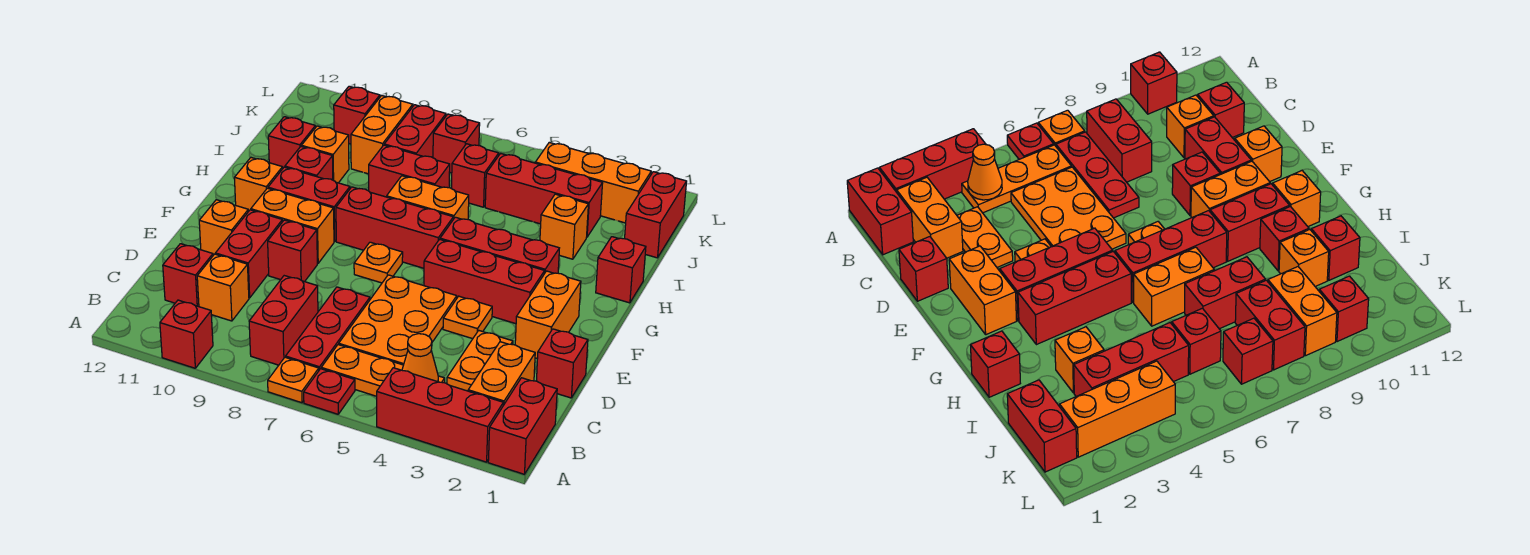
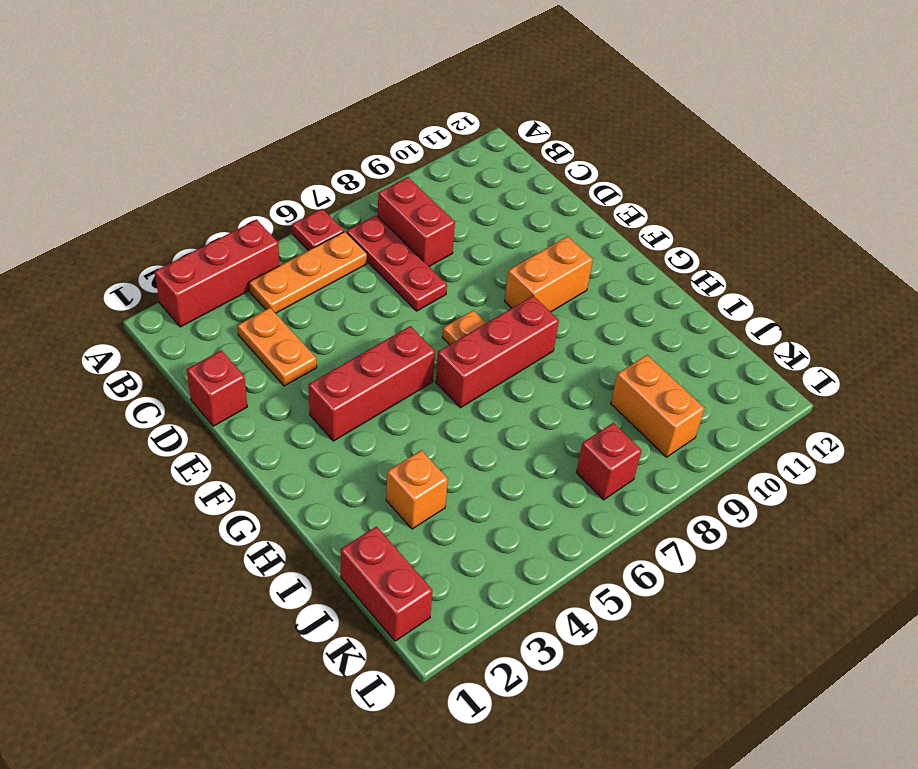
none -> red 1x2 brick [488,378,557,474]
none -> orange 1x1 plate [268,357,319,403]
none -> red 1x1 brick [160,300,213,368]
none -> orange 1x2 brick [468,342,535,405]

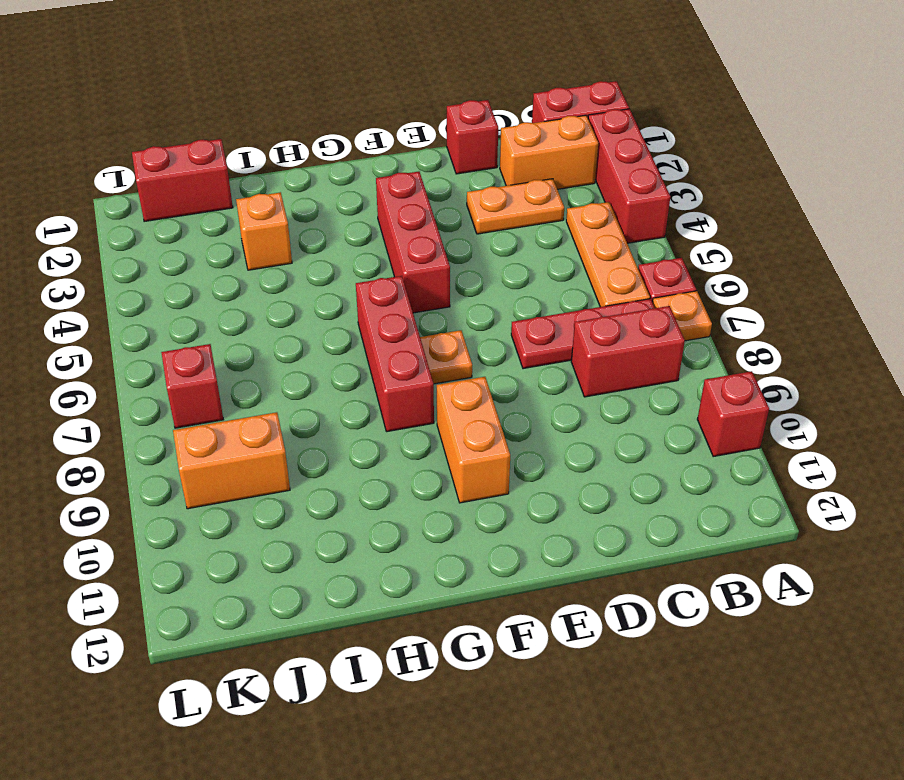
none -> orange 2x3 plate [339,275,457,365]
none -> orange 1x1 brick [197,254,249,321]
none -> red 1x1 brick [163,244,213,307]
none -> red 1x2 brick [215,210,282,298]

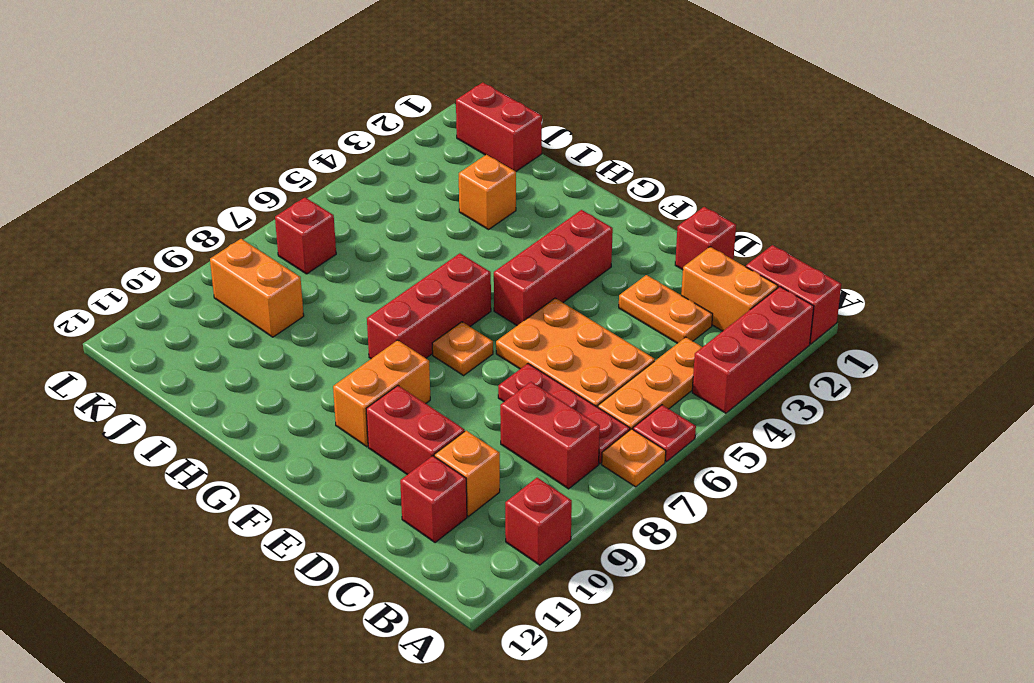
none -> orange 1x2 brick [515,271,581,359]
none -> orange 1x1 plate [443,296,492,339]
none -> red 1x1 brick [268,220,317,282]
none -> orange 1x1 brick [199,200,248,255]

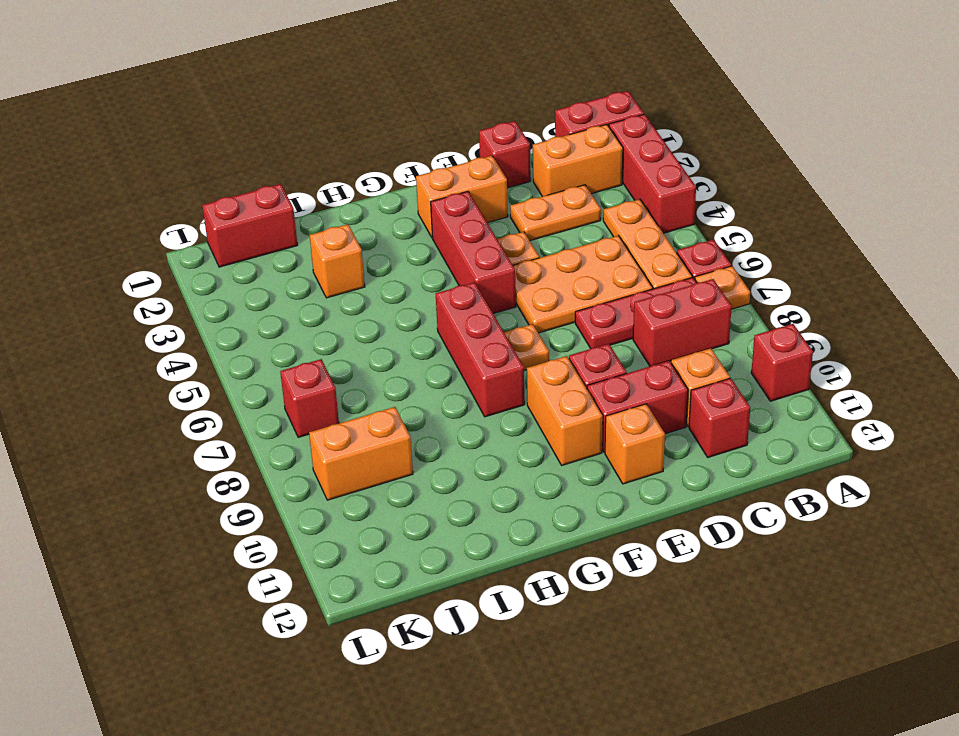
none -> red 1x3 brick [440,217,559,274]
none -> red 1x2 brick [268,167,350,241]
none -> orange 1x1 brick [234,158,283,212]
none -> red 1x1 brick [596,237,646,303]

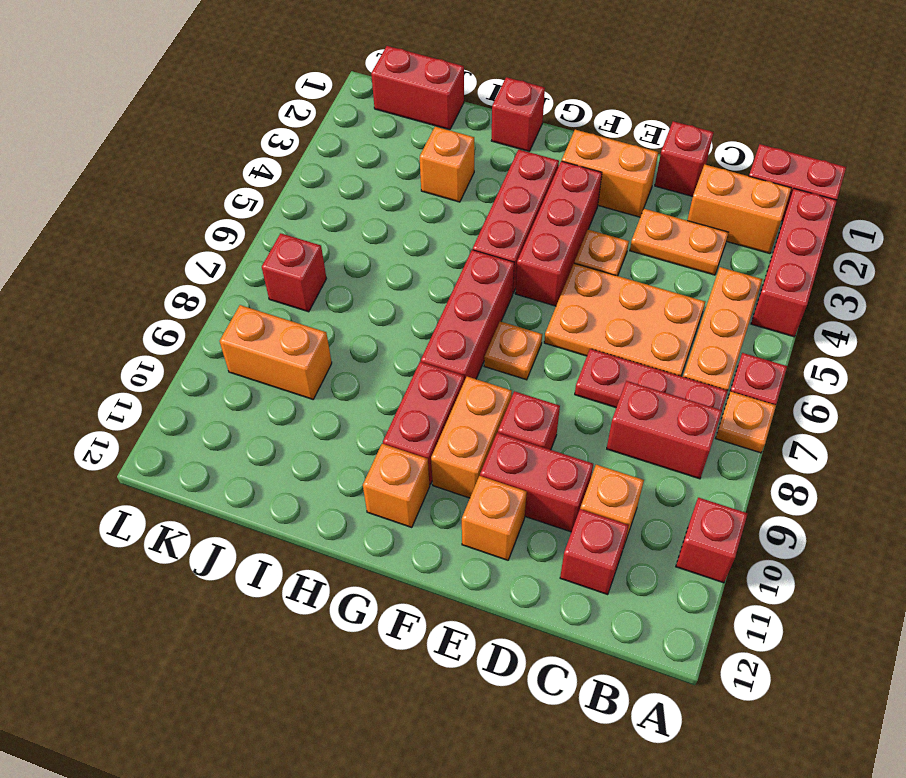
none -> orange 1x2 brick [387,176,469,219]
none -> red 1x1 brick [285,146,333,180]
none -> red 1x2 brick [369,145,450,197]
none -> orange 1x1 brick [301,126,349,183]

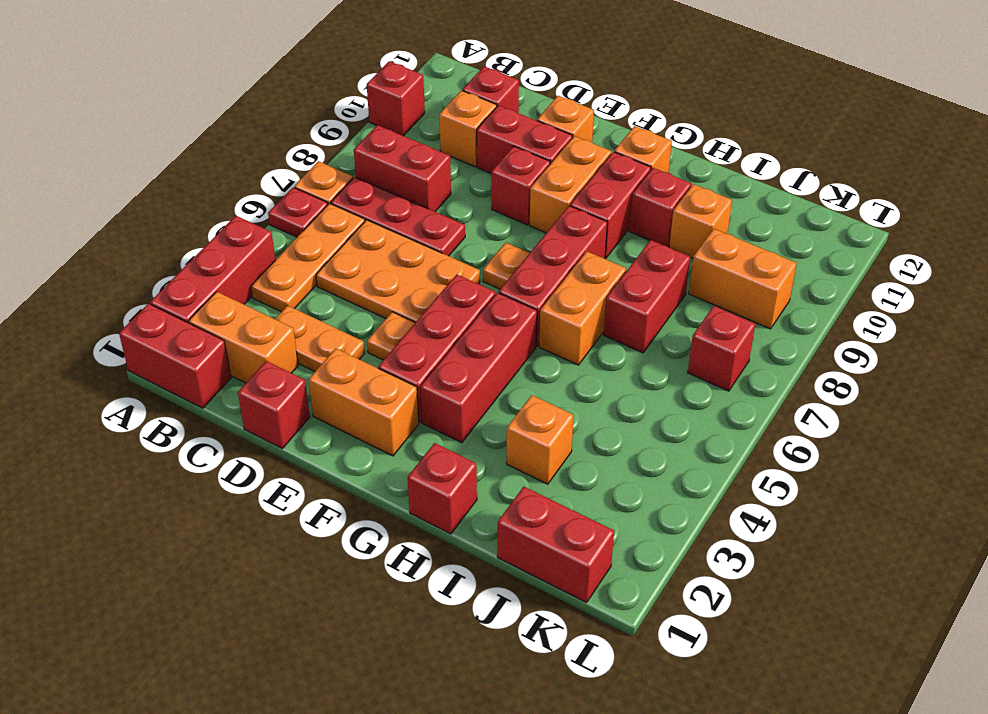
none -> red 1x1 brick [268,117,315,168]
none -> red 1x3 brick [485,153,603,237]
none -> red 1x1 brick [452,144,499,207]
none -> red 1x2 brick [384,105,446,158]

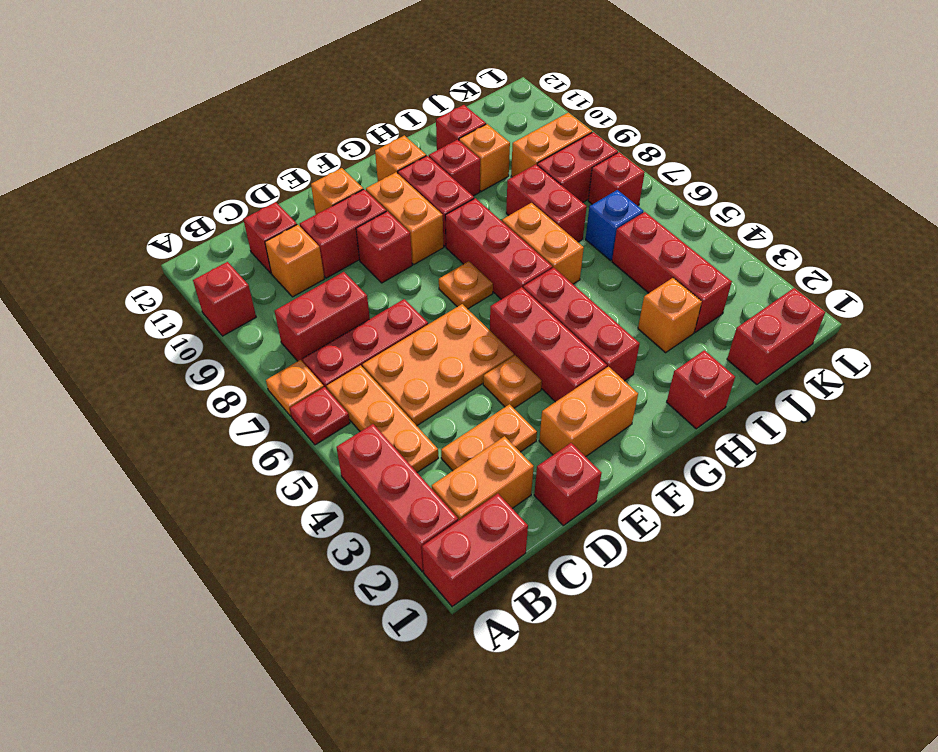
blue 1x1 brick [585,190,643,260] -> red 1x1 brick [452,144,499,207]
none -> orange 1x3 brick [535,143,651,223]
none -> red 1x1 brick [334,86,380,144]
none -> orange 1x1 cone [402,334,438,381]

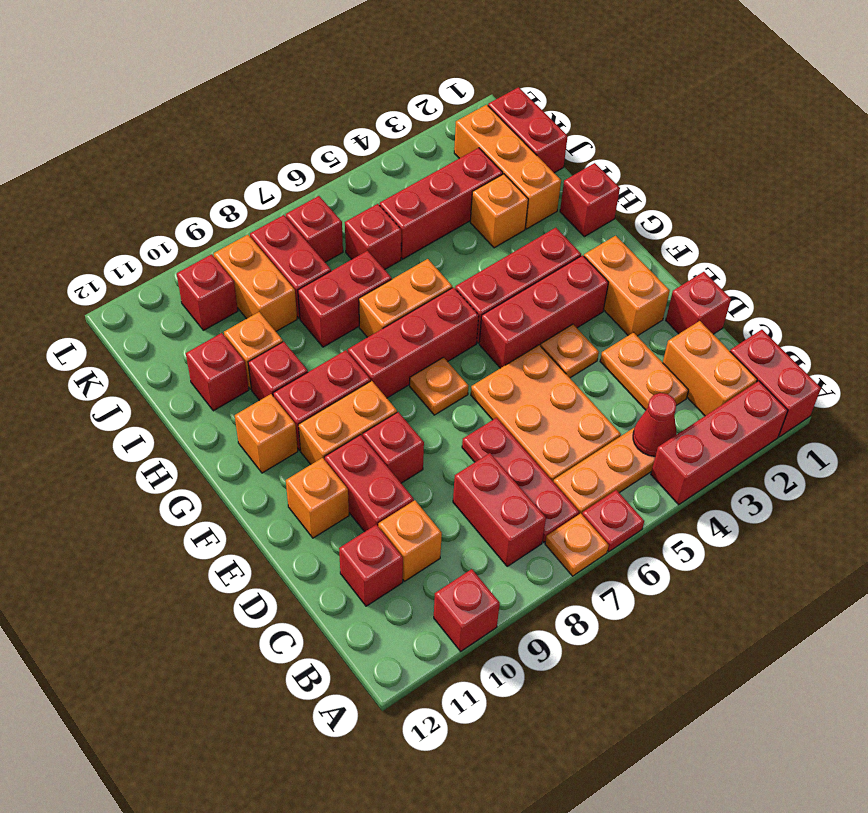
red 1x1 cone [633,393,677,456] -> orange 1x1 cone [402,334,438,381]
orange 1x3 brick [454,105,561,229] -> orange 1x3 brick turned to [535,143,651,223]

